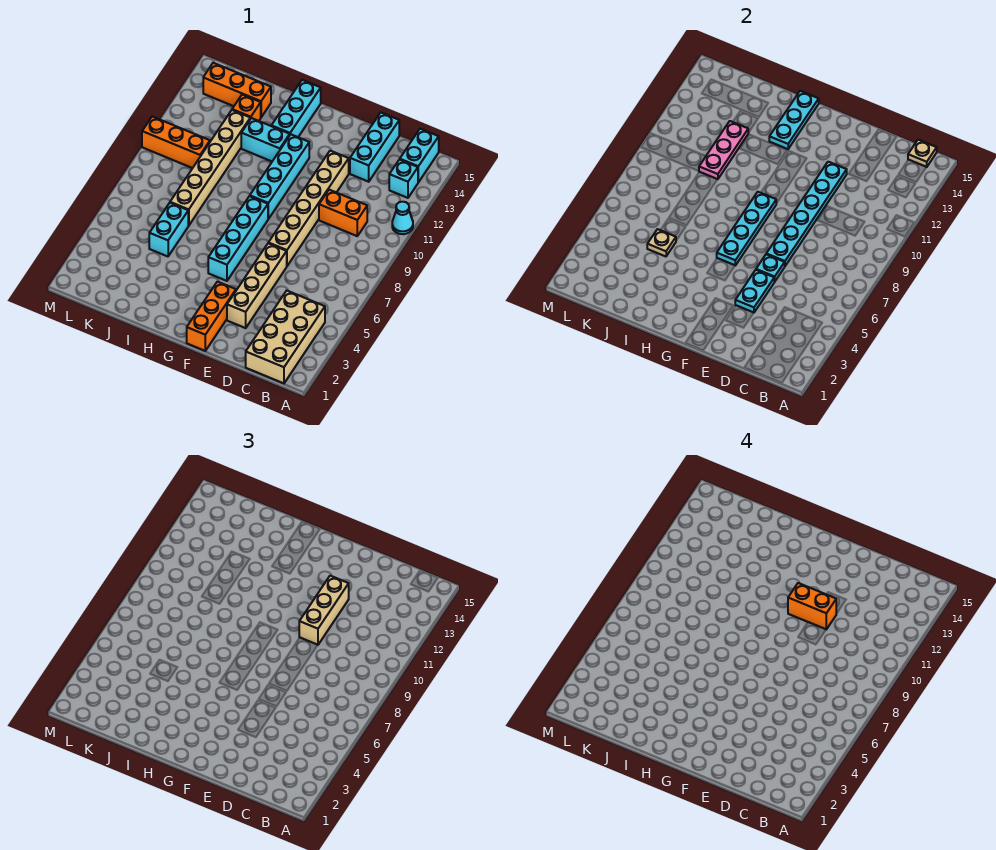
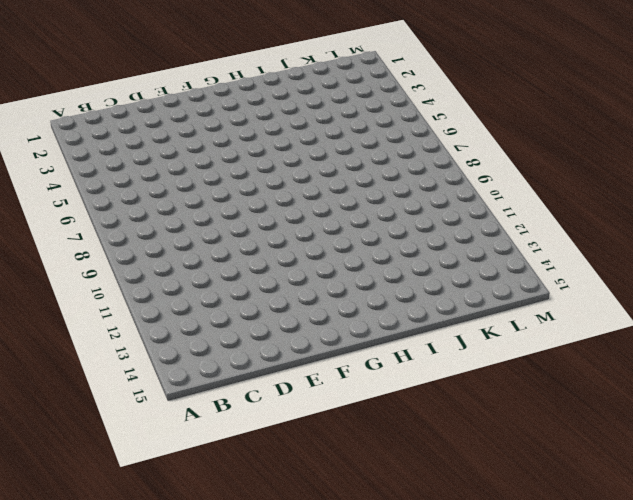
none -> cyan 1x1 cone [392,202,413,234]
none -> tan 2x4 brick [246,291,325,383]
none -> cyan 1x1 brick [389,159,418,198]

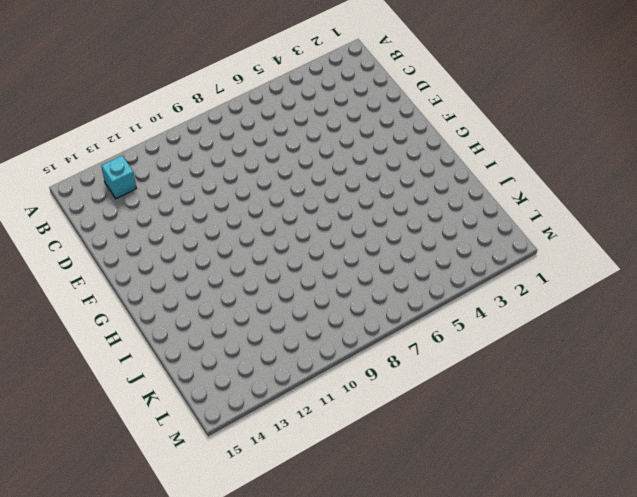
none -> cyan 1x1 cone [392,202,413,234]
none -> tan 2x4 brick [246,291,325,383]
none -> cyan 1x2 brick [400,129,439,182]

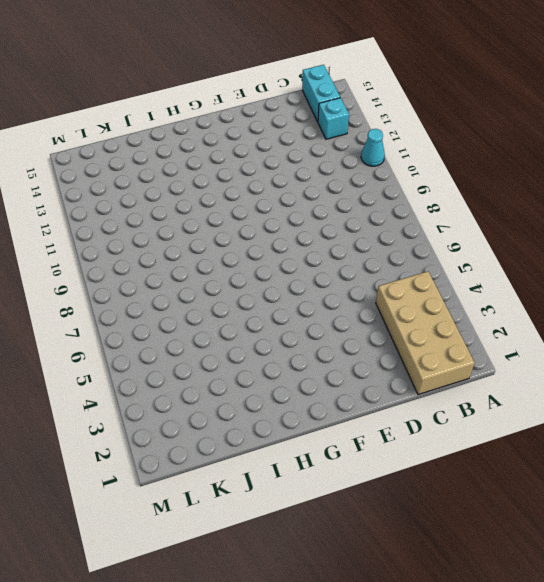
none -> orange 1x2 brick [319,190,367,236]
none -> cyan 1x3 brick [350,113,399,182]
none -> tan 1x4 brick [227,243,287,328]

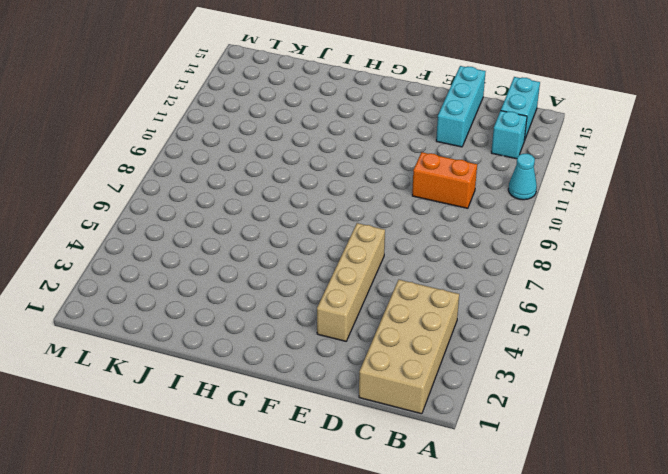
none -> tan 1x6 brick [269,151,349,266]
none -> orange 1x3 brick [187,282,236,351]
none -> cyan 1x4 brick [208,196,268,281]

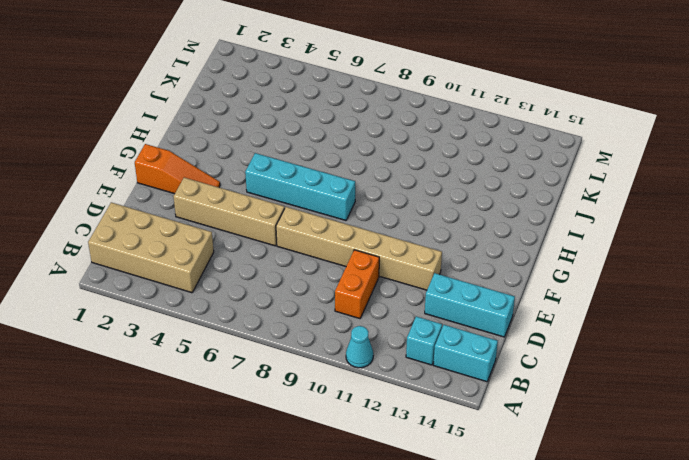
orange 1x3 slope [135,144,220,194] -> orange 1x3 brick [187,282,236,351]
none -> cyan 1x4 brick [250,134,309,219]
none -> cyan 1x2 brick [241,118,290,161]
none -> cyan 1x3 brick [271,80,321,137]

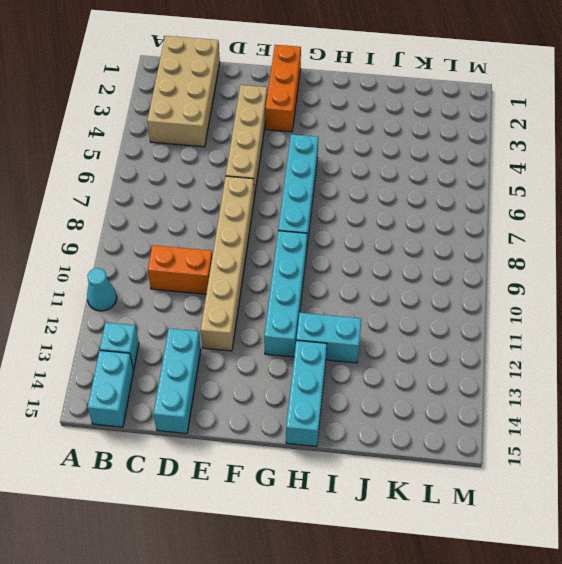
none -> cyan 1x2 brick [149,203,188,256]
none -> tan 1x6 brick [170,110,250,226]
none -> orange 1x1 brick [232,95,261,121]

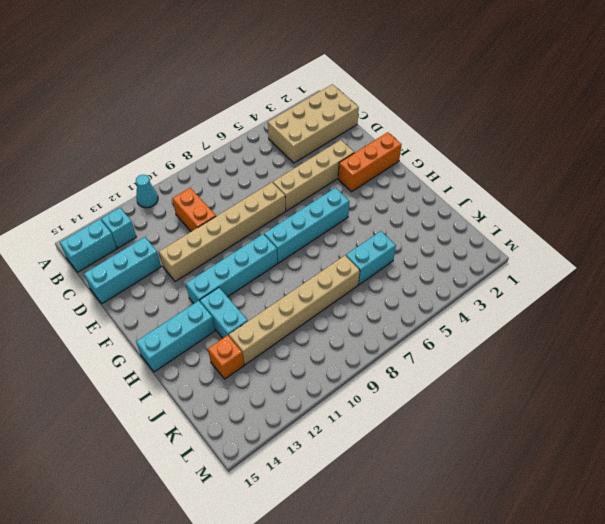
none -> orange 1x3 brick [203,63,271,117]
none -> orange 1x3 brick [142,117,210,168]
none -> tan 1x1 plate [908,140,937,167]

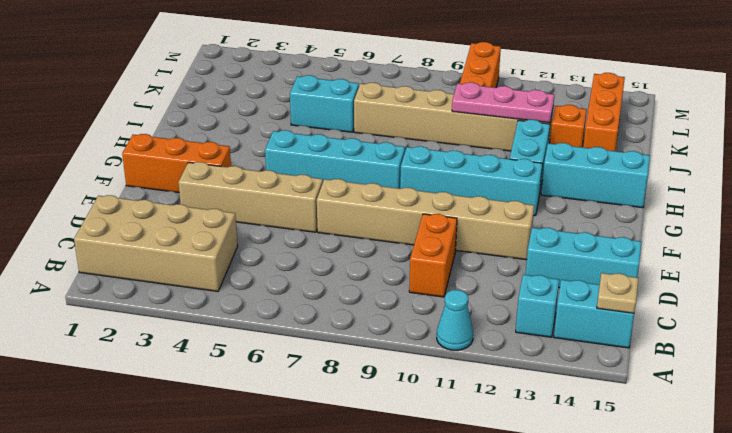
none -> cyan 1x2 plate [735,270,774,312]
none -> cyan 1x1 plate [756,254,785,282]
none -> cyan 1x6 plate [767,162,847,266]

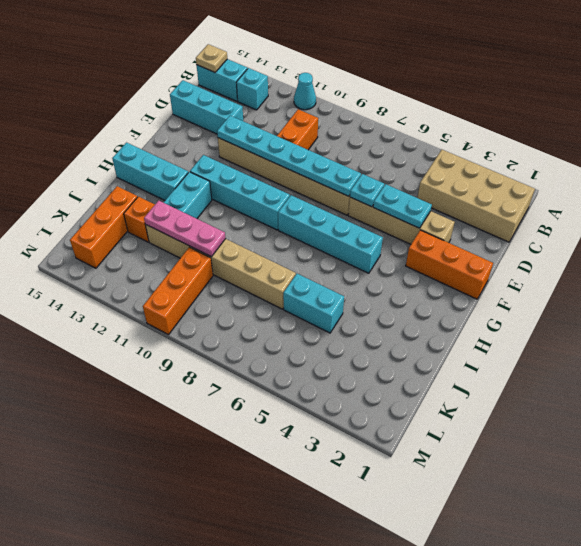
none -> cyan 1x4 plate [717,192,776,265]
none -> cyan 1x3 plate [769,91,819,149]
none -> tan 1x1 plate [647,229,676,256]

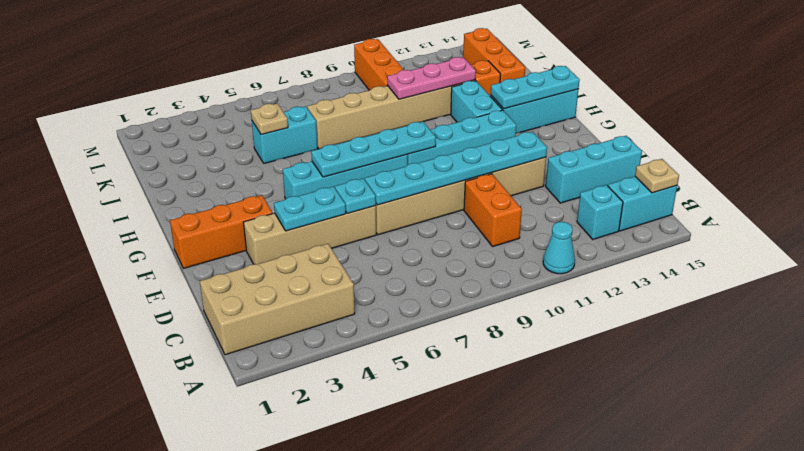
none -> tan 1x3 brick [299,576,349,645]
none -> orange 1x2 brick [788,583,836,629]

